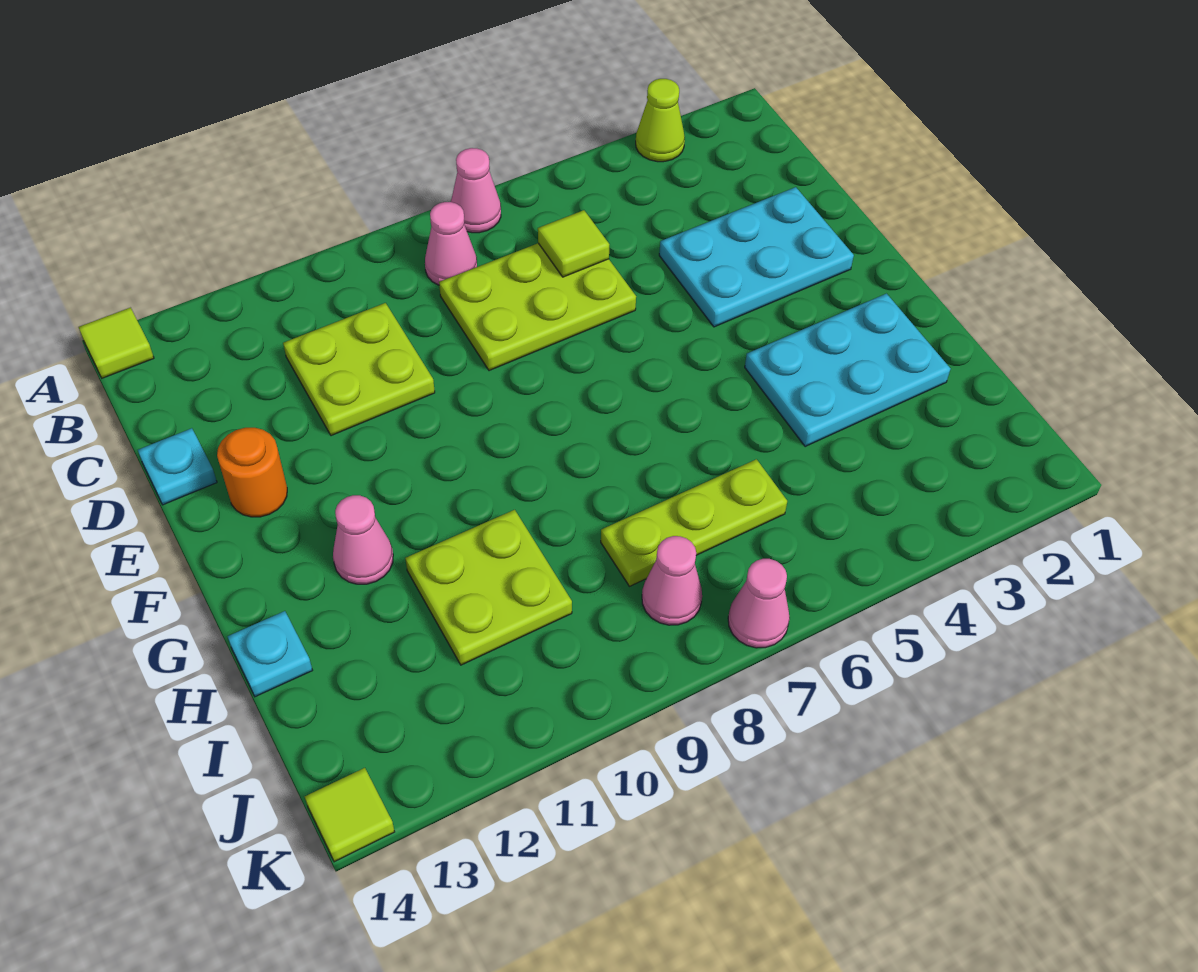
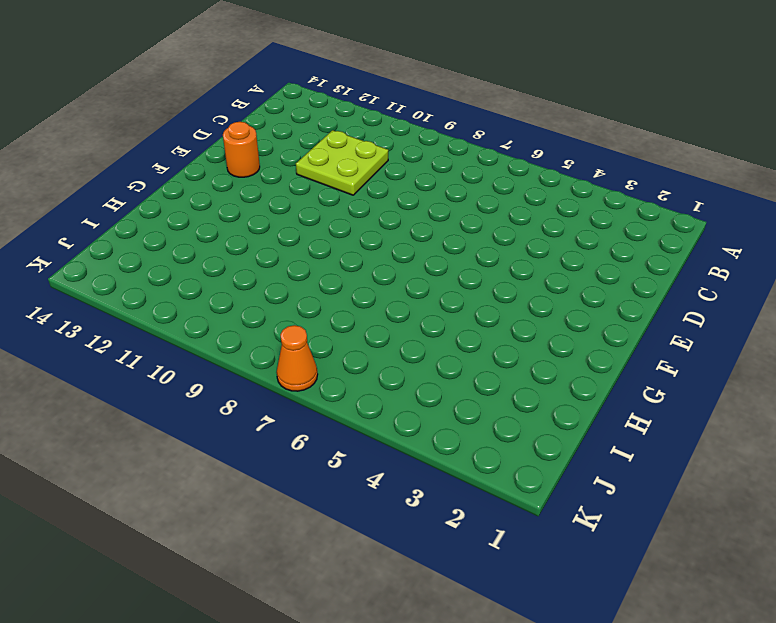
orange 1x1 cone [277,325,318,391] -> pink 1x1 cone [728,559,790,648]
none -> lime 1x1 cone [636,79,685,162]
none -> pink 1x1 cone [451,148,501,233]
none -> lime 1x1 tile [79,308,154,378]

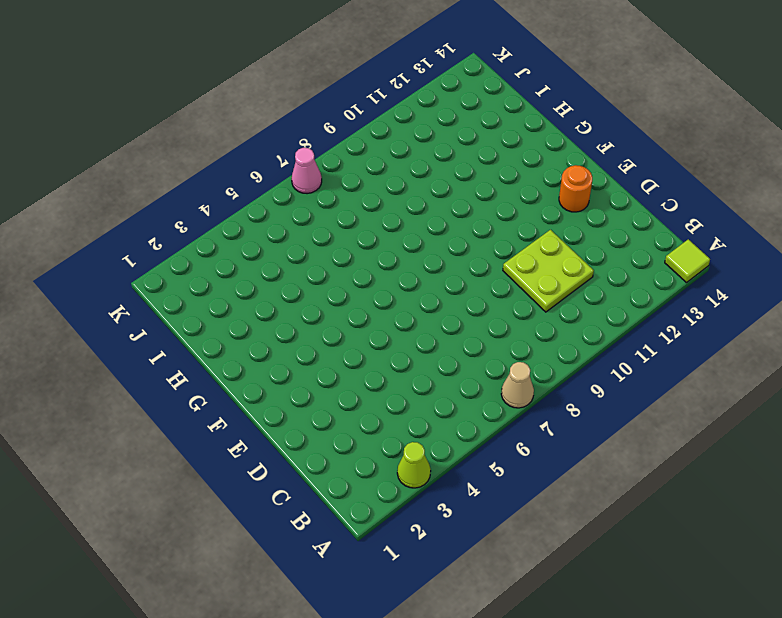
tan 1x1 cone [501,362,534,408] -> pink 1x1 cone [451,148,501,233]
none -> pink 1x1 cone [425,202,477,285]
none -> lime 2x3 plate [439,243,636,371]
none -> cyan 2x3 plate [659,187,854,327]

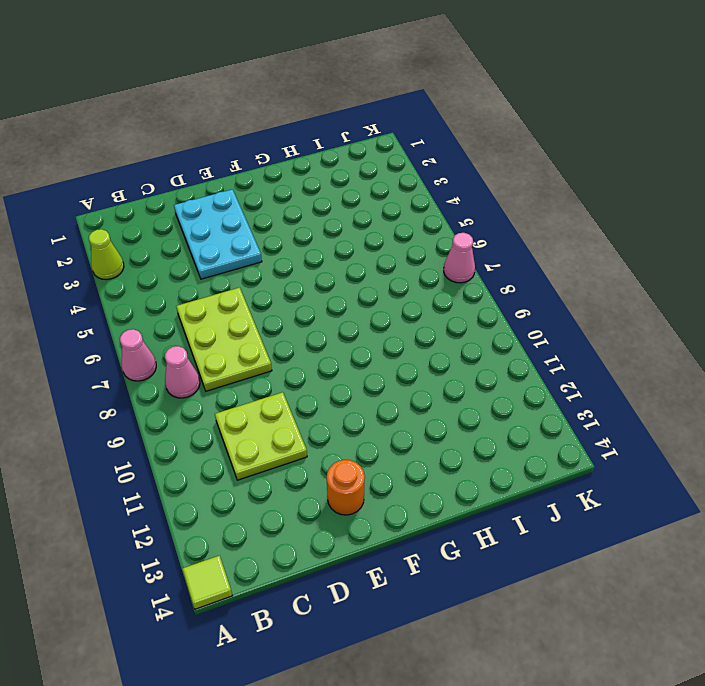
none -> cyan 1x1 plate [138,428,217,505]
none -> cyan 2x3 plate [745,294,951,447]
none -> pink 1x1 cone [333,495,393,584]

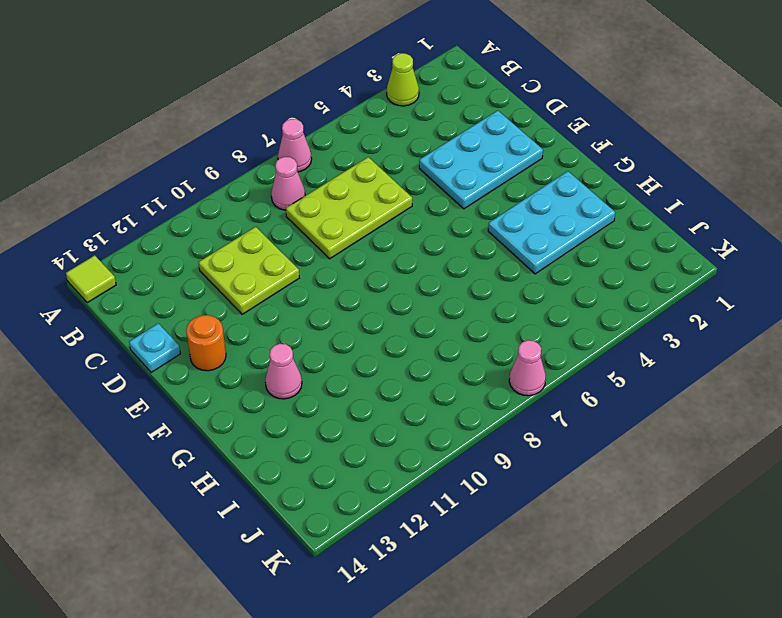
none -> lime 2x2 plate [405,510,572,665]
none -> cyan 1x1 plate [228,611,313,697]
none -> lime 1x3 plate [601,459,787,586]

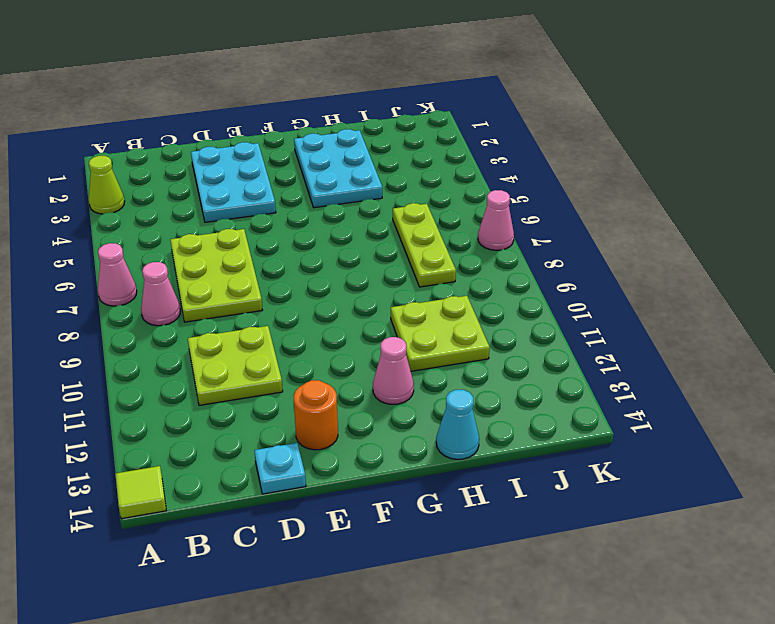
cyan 1x1 cone [436,390,479,459] -> cyan 1x1 plate [228,611,313,697]
none -> pink 1x1 cone [642,536,702,625]
none -> lime 1x1 tile [305,768,395,862]
none -> lime 1x1 tile [538,210,609,277]

